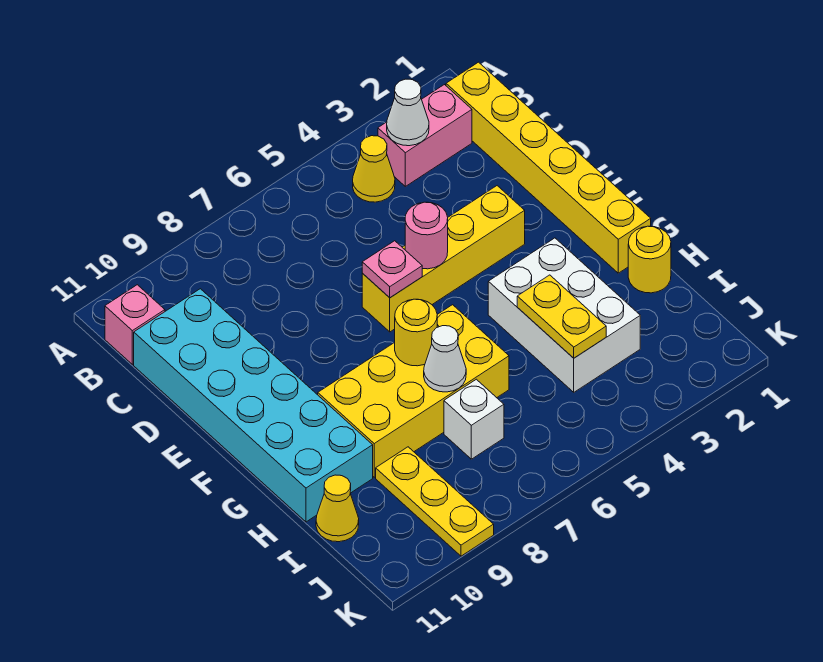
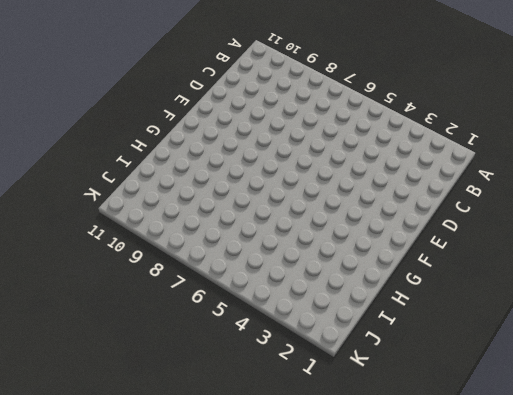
none -> yellow 1x6 brick [446,62,651,273]
none -> pink 1x2 brick [378,85,472,186]
none -> yellow 1x1 cone [353,136,395,202]

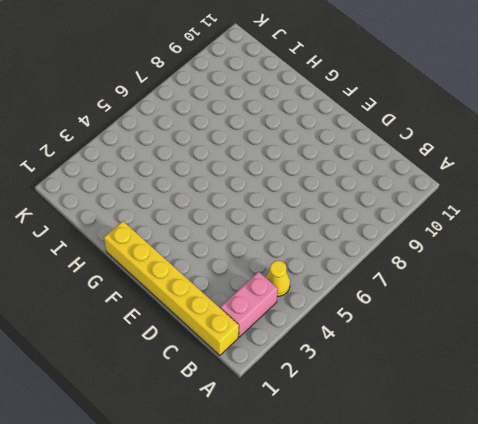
none -> pink 1x1 brick [105,285,165,364]
none -> cyan 2x6 brick [134,289,373,522]
none -> yellow 1x4 brick [362,186,525,332]

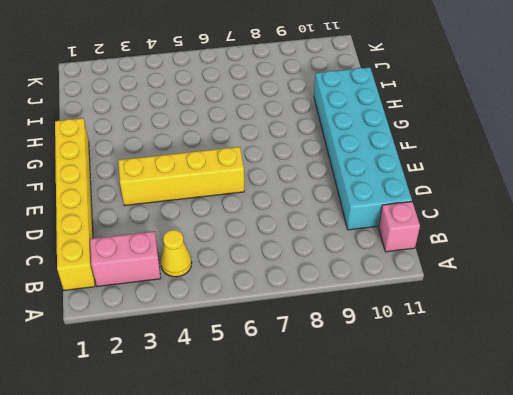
none -> white 2x3 brick [488,238,640,392]
none -> yellow 2x4 brick [318,305,509,477]
none -> yellow 1x1 round brick [628,226,671,293]

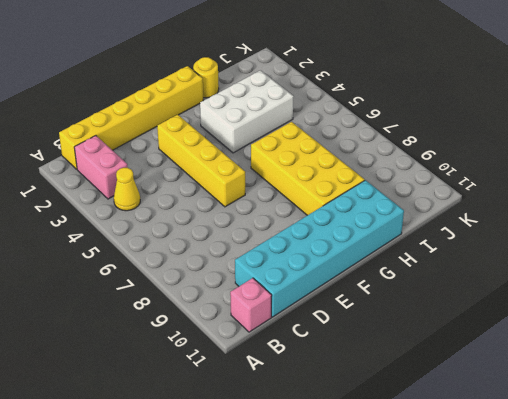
none -> white 1x1 brick [444,379,504,459]
none -> yellow 1x3 plate [376,447,494,556]
none -> yellow 1x1 cone [316,475,359,542]

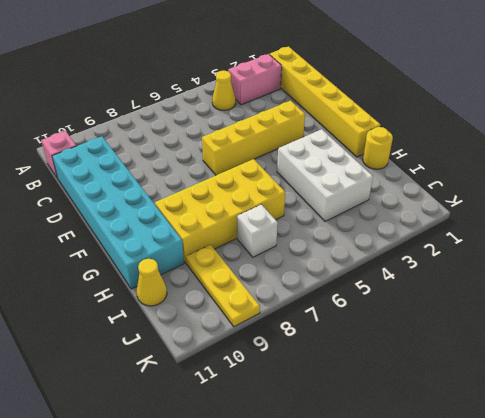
none -> white 1x1 cone [387,79,429,146]
none -> pink 1x1 round brick [405,202,448,269]
none -> pink 1x1 plate [362,241,422,298]

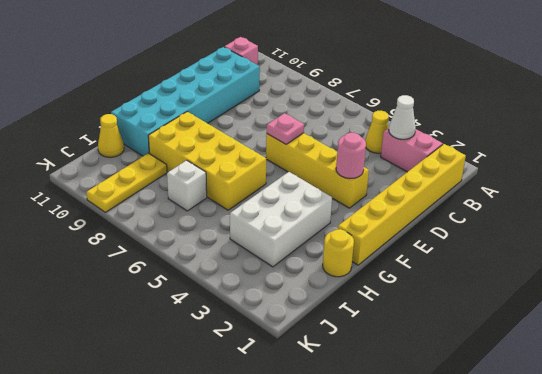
pink 1x1 round brick [336,133,366,179] -> pink 1x1 round brick moved to [405,202,448,269]
none -> yellow 1x1 round brick [395,299,437,366]
none -> yellow 1x2 plate [517,275,606,358]
none -> white 1x1 cone [424,326,466,392]

